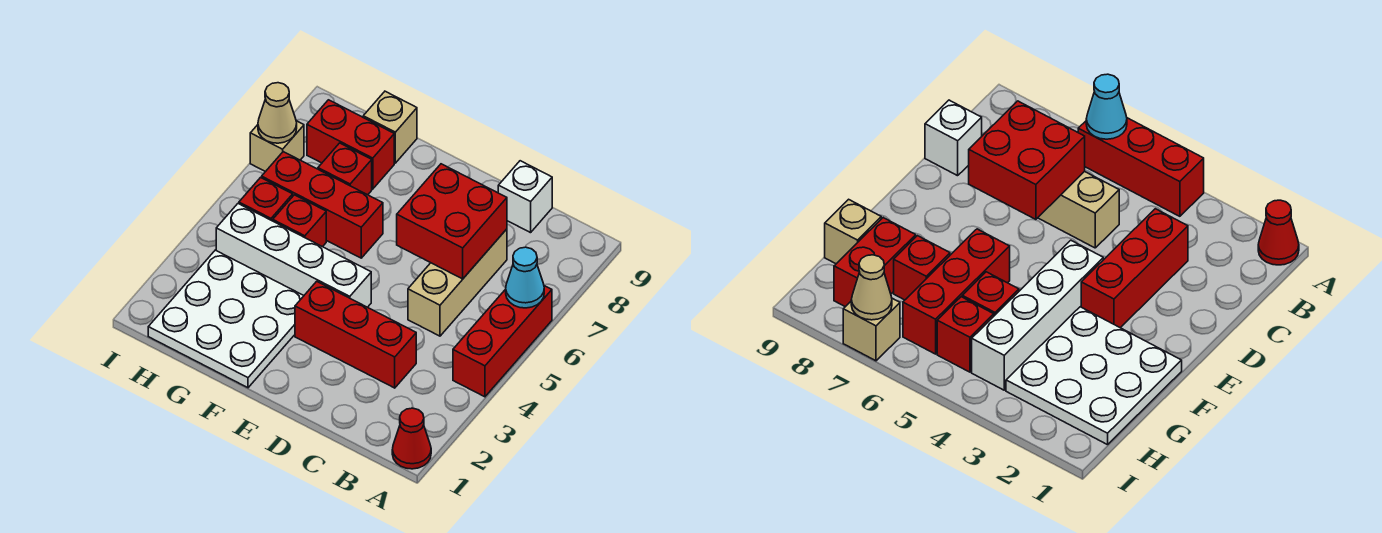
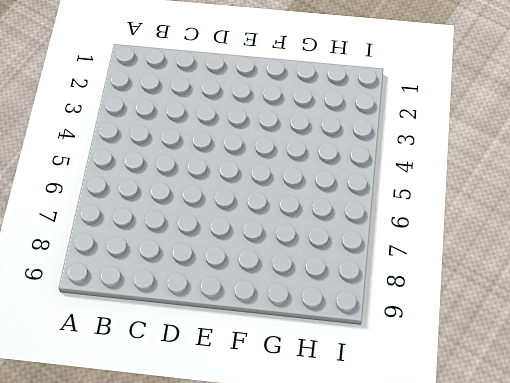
none -> red 1x1 cone [392,408,431,469]
none -> red 1x3 brick [453,286,552,397]
none -> red 1x3 brick [295,281,416,388]

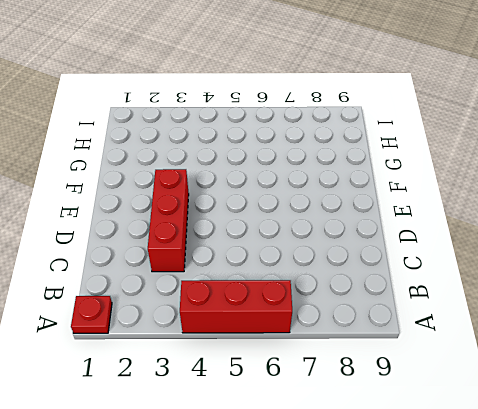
red 1x1 plate [71,296,112,333] -> red 1x1 cone [392,408,431,469]
none -> tan 1x3 brick [408,229,507,336]
none -> white 1x1 brick [498,161,552,233]
none -> white 1x4 brick [216,204,371,307]

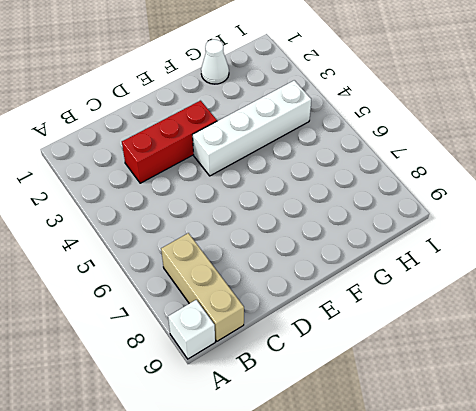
white 1x1 brick [168,300,215,359] -> white 1x1 brick moved to [498,161,552,233]
tan 1x3 brick [161,233,244,341] -> tan 1x3 brick moved to [408,229,507,336]
white 1x1 cone [201,39,229,84] -> white 3x3 plate [148,250,304,388]
none -> red 1x1 cone [392,408,431,469]
none -> red 1x3 brick [453,286,552,397]
none -> red 1x3 brick [262,152,383,258]

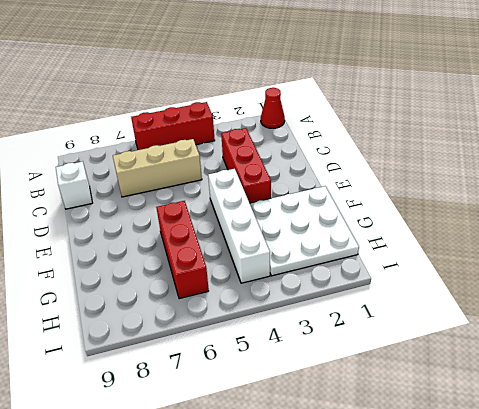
none -> red 1x1 brick [273,195,326,247]
none -> red 1x1 brick [318,143,372,195]
none -> red 1x2 brick [307,100,394,189]

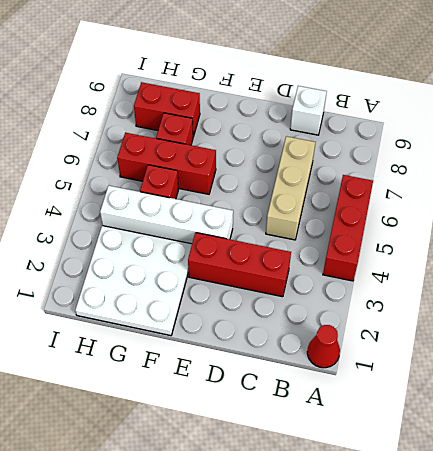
none -> tan 1x1 brick [363,91,417,163]
none -> red 1x1 brick [239,178,293,221]
none -> tan 1x1 brick [250,121,304,172]

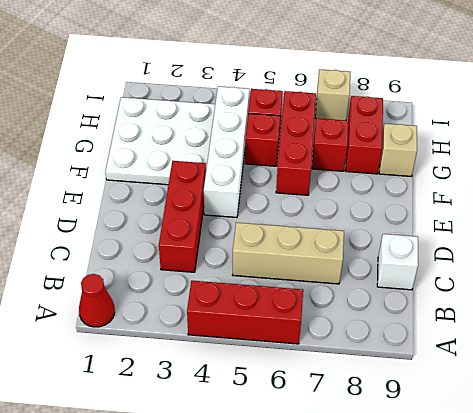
none -> cyan 1x1 cone [506,247,544,308]
none -> red 2x2 brick [397,164,507,279]
none -> tan 1x1 cone [258,83,297,143]

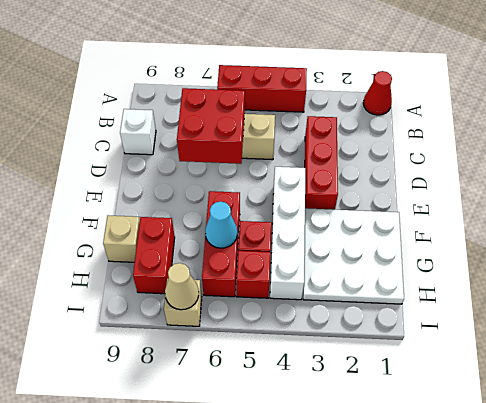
cyan 1x1 cone [205,202,237,248] -> cyan 1x1 cone moved to [506,247,544,308]
none -> red 1x1 brick [318,143,372,195]

